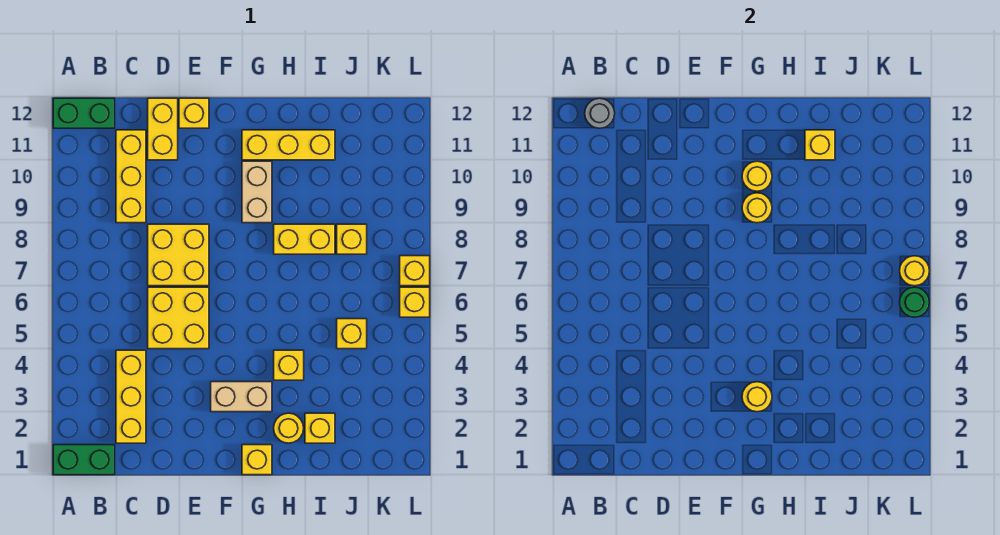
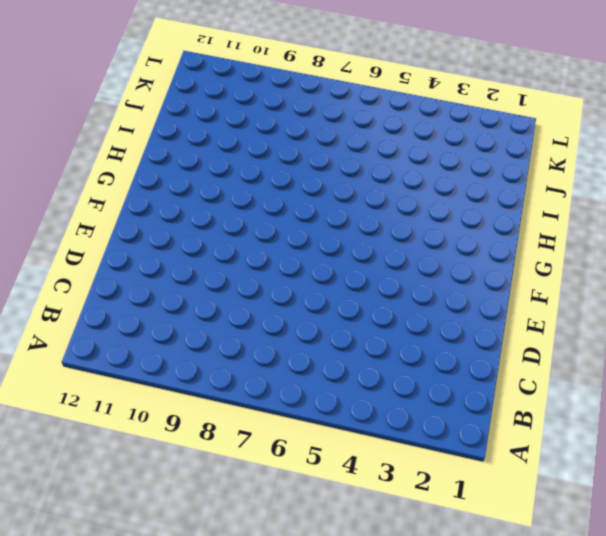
none -> green 1x2 brick [53,445,115,475]
none -> green 1x2 brick [53,98,115,128]
none -> yellow 1x3 brick [116,350,146,443]

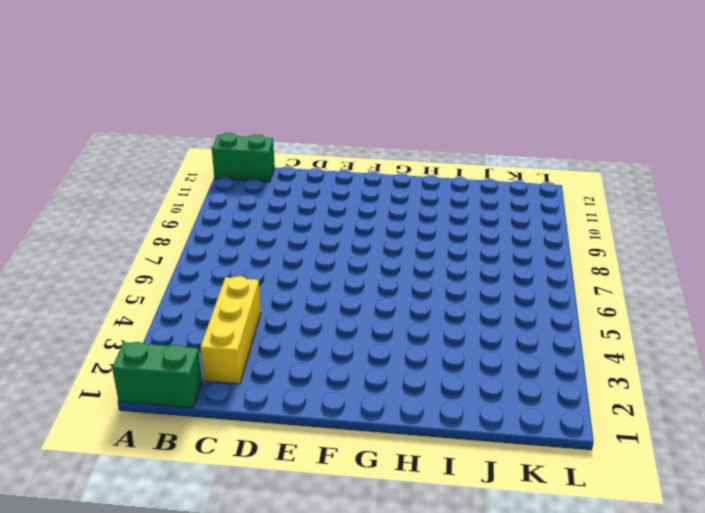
none -> yellow 1x3 brick [116,130,146,223]
none -> yellow 2x2 brick [148,287,209,349]
none -> yellow 2x2 brick [148,224,209,286]

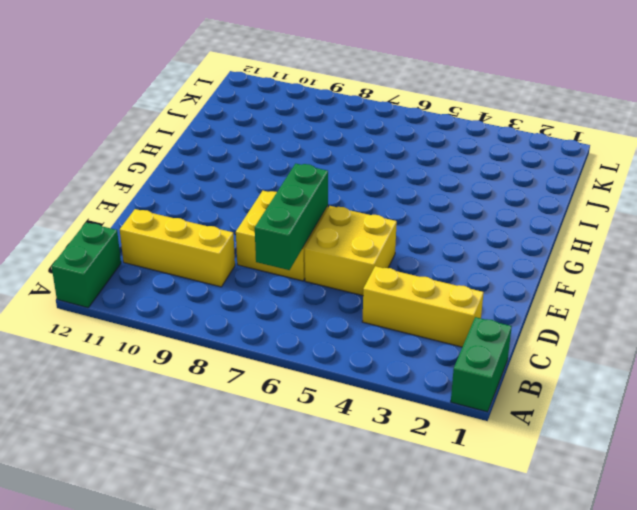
green 1x3 brick [255,164,328,270] -> none
none -> yellow 1x2 brick [148,98,178,160]
none -> yellow 1x1 brick [179,98,209,128]
none -> tan 1x2 brick [211,382,272,412]

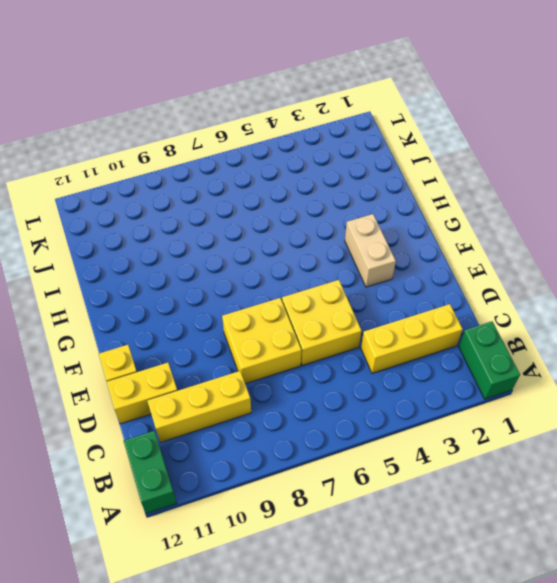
none -> yellow 1x1 brick [242,445,272,475]
none -> tan 1x2 brick [242,161,272,223]
none -> yellow 1x3 brick [242,130,335,160]

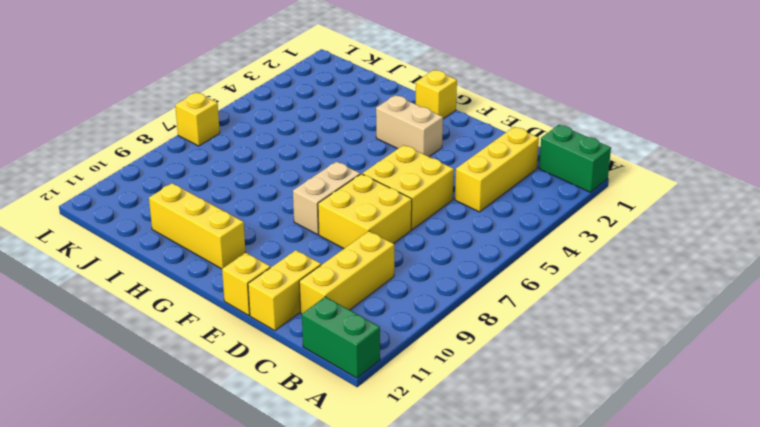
tan 1x2 brick [293,162,360,235] -> tan 1x2 brick moved to [242,161,272,223]
none -> yellow 1x1 round brick [274,413,304,443]
none -> yellow 1x1 brick [274,350,304,380]
none -> yellow 1x2 brick [274,224,335,254]

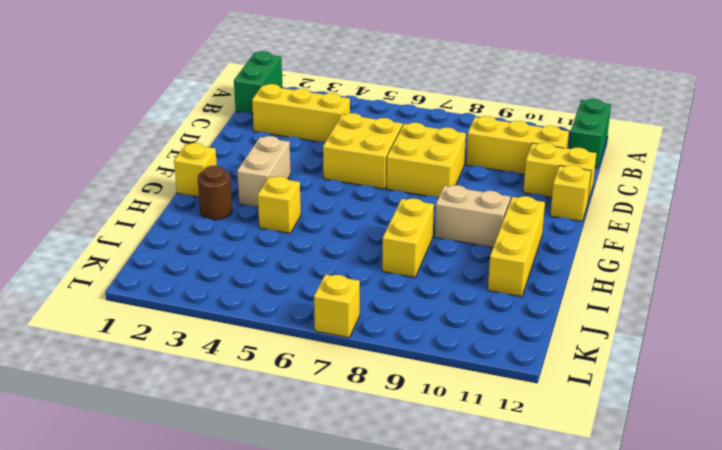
brown 1x1 round brick [198,166,232,220] -> yellow 1x1 round brick [274,413,304,443]
none -> yellow 1x1 brick [305,413,335,443]
none -> yellow 1x1 brick [337,319,367,349]
none -> yellow 1x1 brick [337,224,367,254]

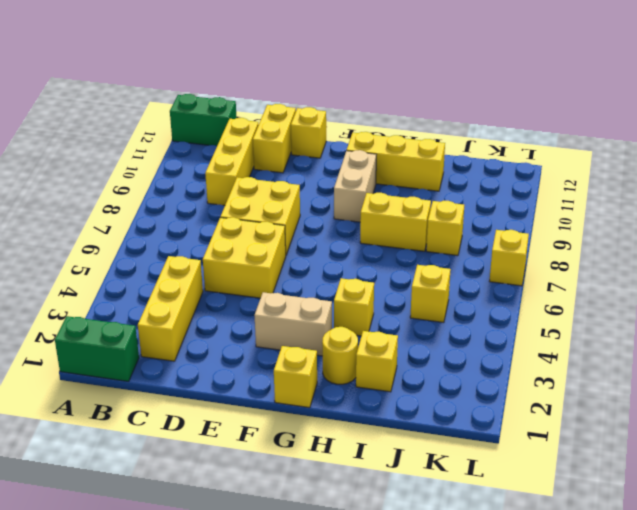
none -> yellow 1x1 brick [400,287,430,317]
none -> grey 1x1 round brick [585,98,615,128]
none -> yellow 1x1 round brick [742,382,772,412]

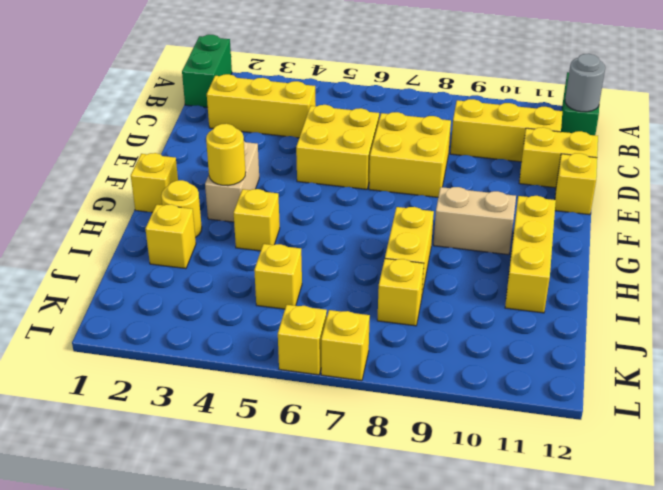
none -> yellow 1x1 round brick [742,193,772,223]
none -> yellow 1x1 round brick [742,161,772,191]
none -> yellow 1x1 brick [805,130,835,160]

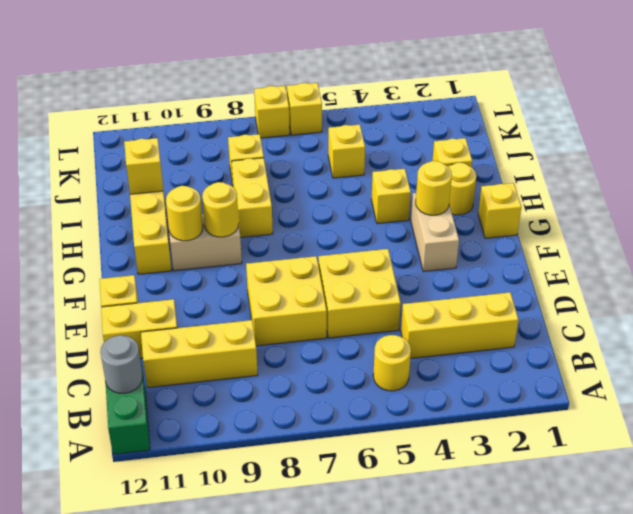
yellow 1x1 round brick [373,335,411,391] -> yellow 1x1 round brick moved to [900,256,929,286]
none -> green 1x2 brick [53,445,115,475]
none -> green 1x1 round brick [900,287,929,317]

